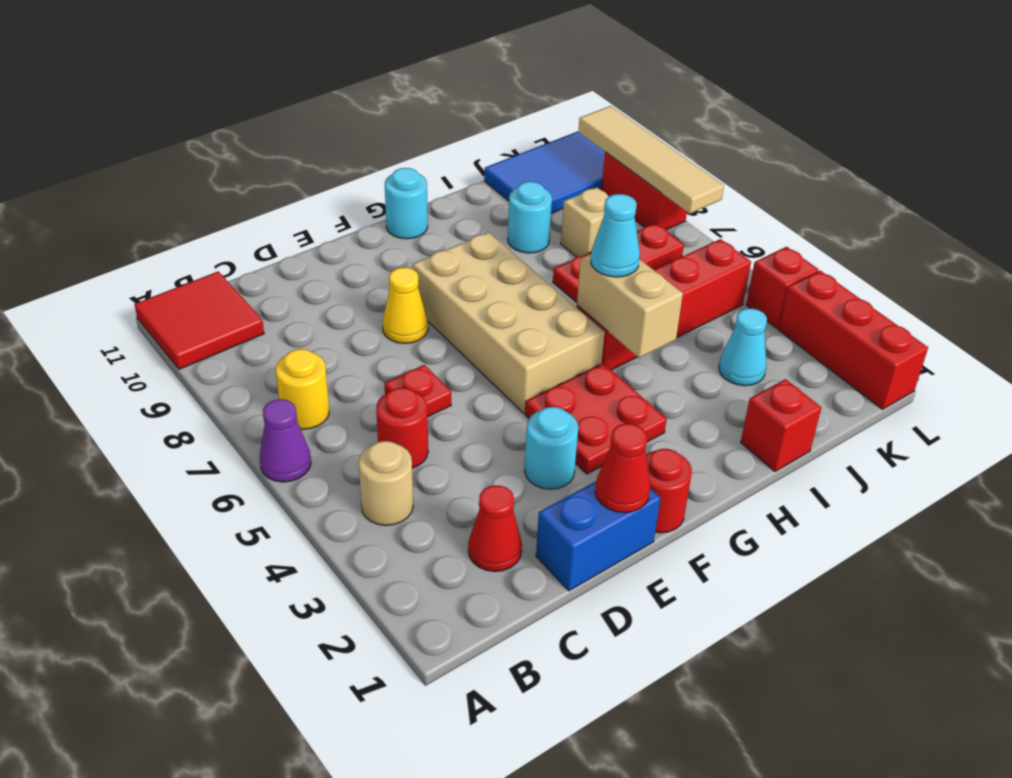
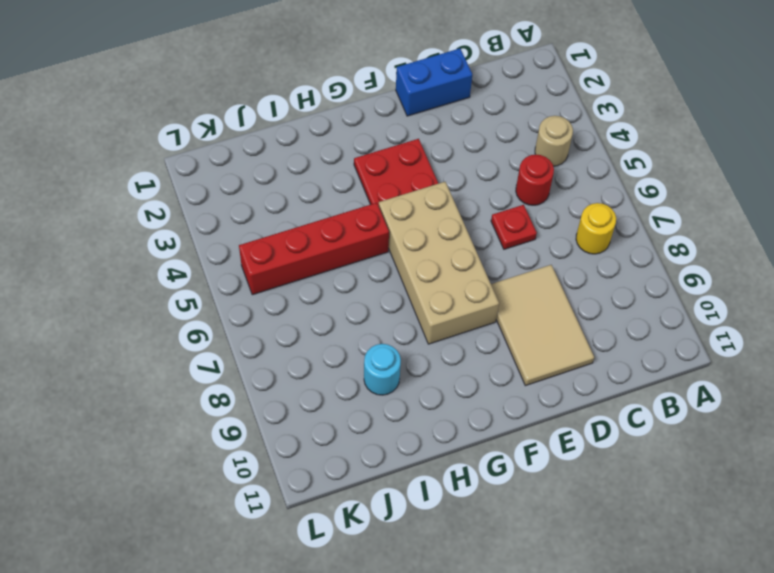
tan 2x3 tile [491,265,594,386] -> yellow 1x1 cone [382,268,428,344]
none -> purple 1x1 cone [260,399,311,482]
none -> red 2x2 tile [134,271,264,369]
none -> red 1x1 cone [468,485,522,572]

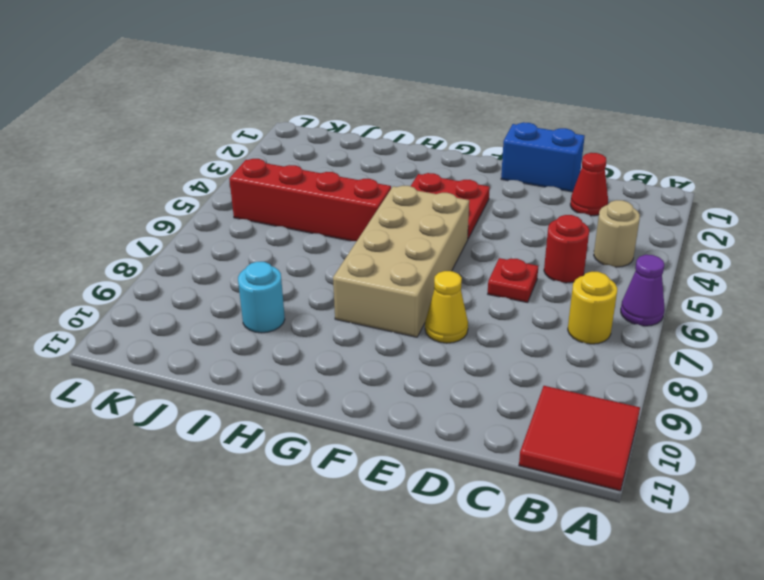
none -> cyan 1x1 round brick [525,407,578,489]
none -> red 1x1 round brick [646,449,692,533]
none -> cyan 1x1 round brick [385,168,428,239]

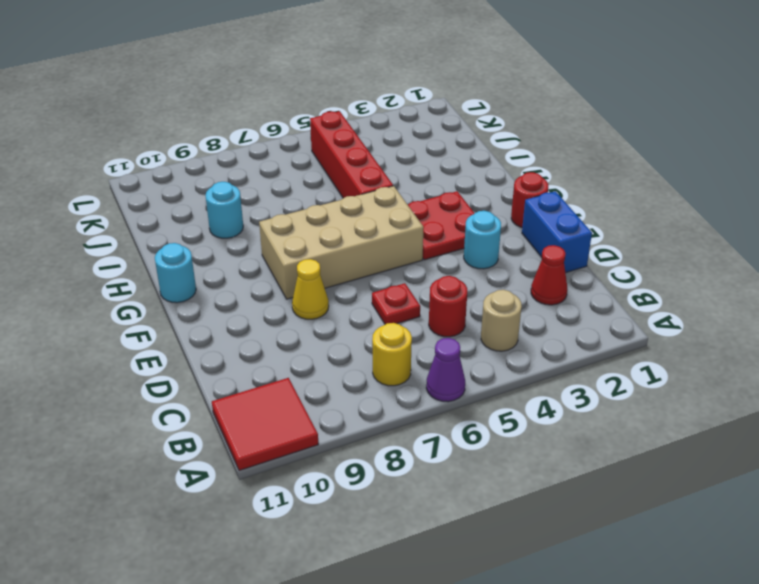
none -> red 1x1 brick [741,379,821,471]
none -> red 1x3 plate [553,223,684,303]
none -> cyan 1x1 cone [719,308,767,386]

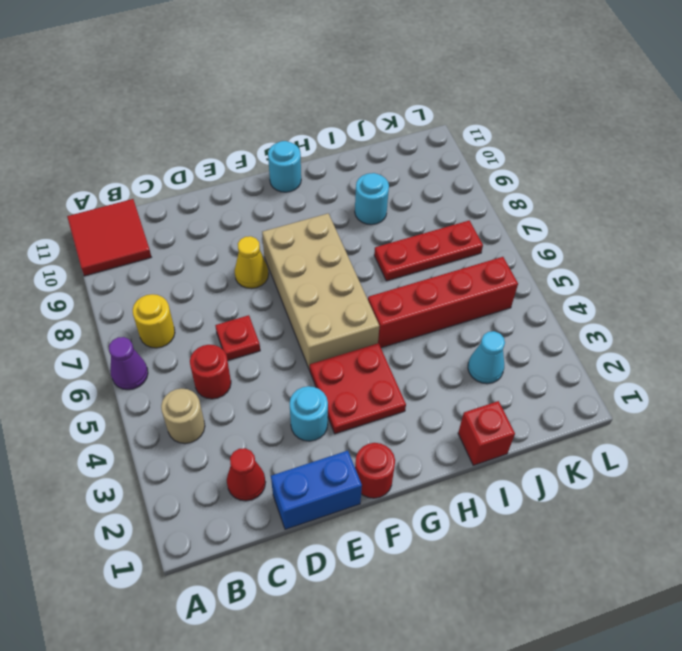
none -> tan 1x1 brick [561,187,609,257]
none -> blue 2x3 tile [484,131,605,214]
none -> red 1x3 brick [779,271,928,409]

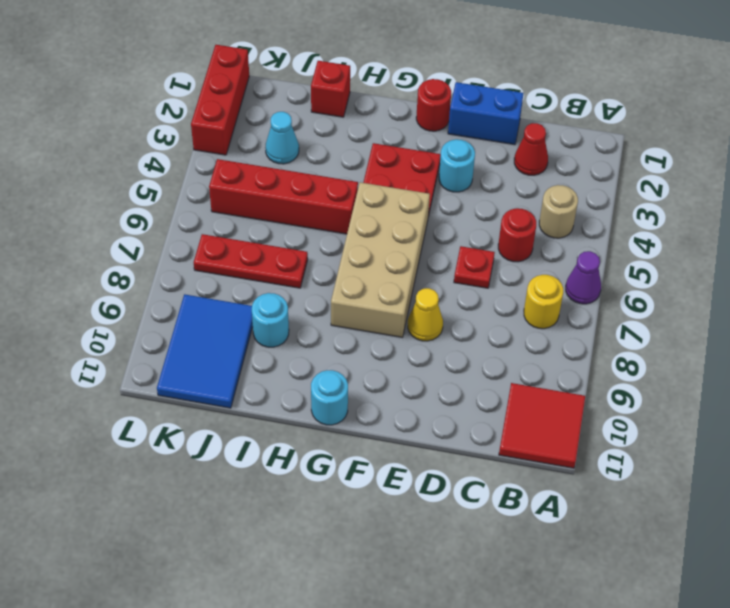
blue 2x3 tile [157,294,253,408] -> blue 2x3 tile turned to [484,131,605,214]
none -> tan 1x1 brick [561,187,609,257]
none -> red 1x1 brick [746,247,818,329]
none -> red 1x2 brick [602,152,687,230]

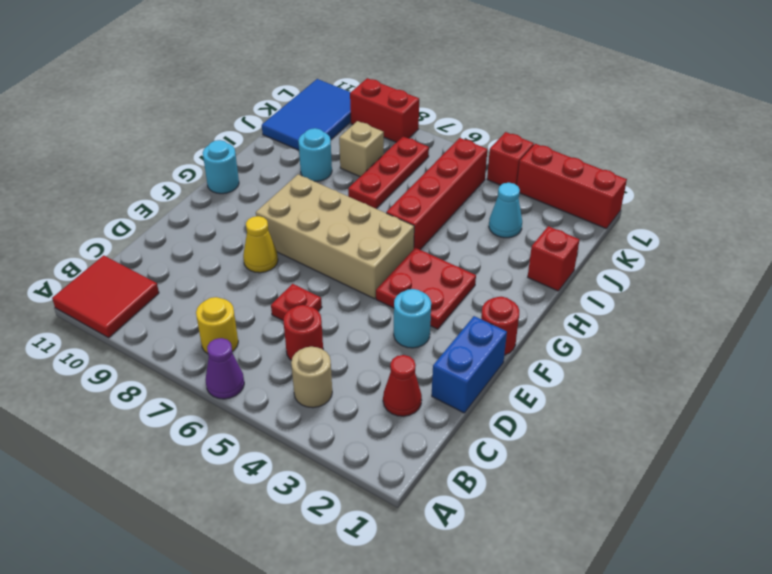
none -> red 1x1 cone [595,424,650,513]
none -> tan 1x2 brick [577,254,683,358]
none -> tan 1x4 tile [578,106,724,214]

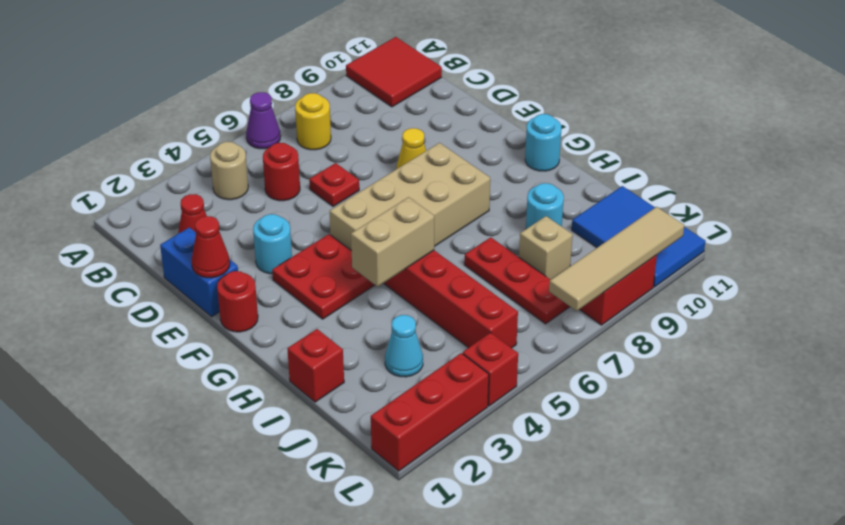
none -> cyan 1x1 cone [591,194,640,277]

